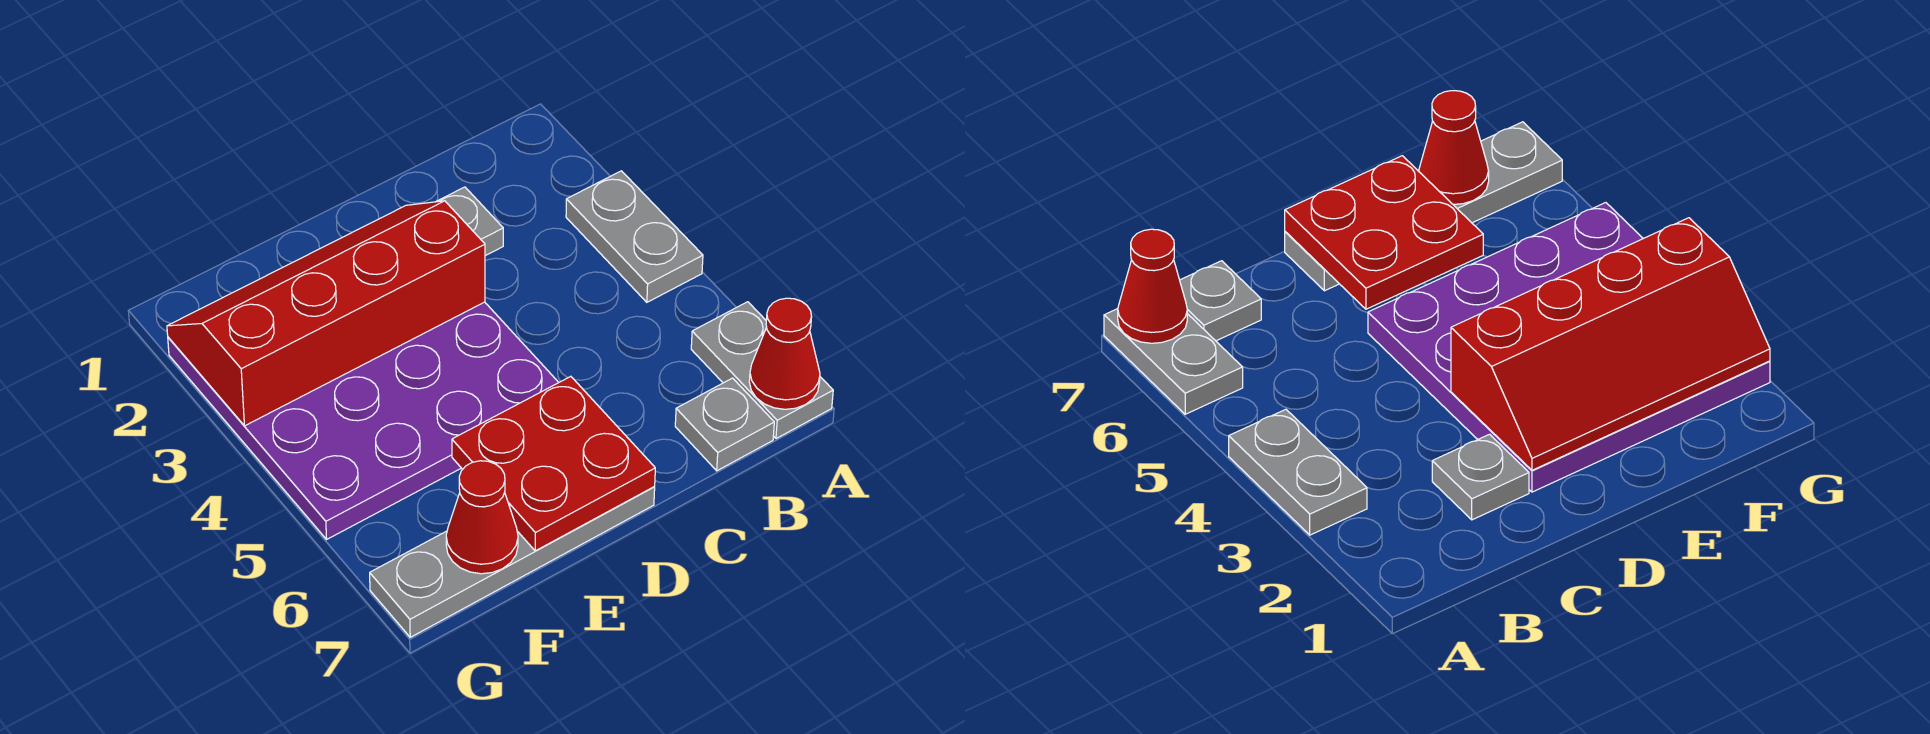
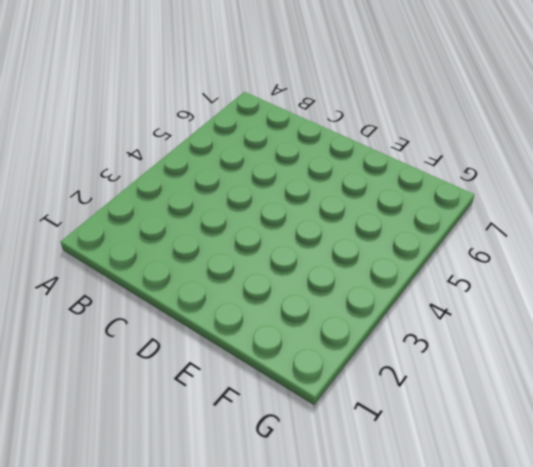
none -> grey 1x2 plate [566,171,703,302]
none -> grey 1x2 plate [691,302,833,439]

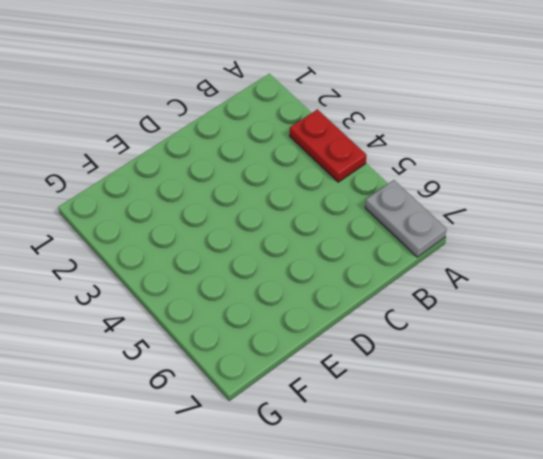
red 1x2 plate [290,109,366,182] -> grey 1x2 plate [566,171,703,302]
none -> grey 1x1 plate [675,378,774,471]
none -> grey 1x1 plate [436,187,503,256]

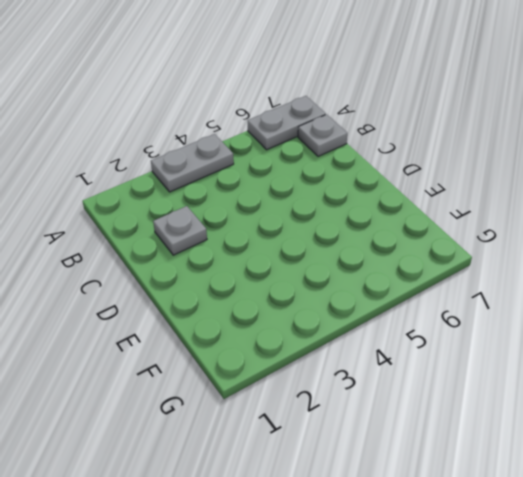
none -> purple 4x4 plate [168,302,559,539]
none -> grey 1x4 plate [370,487,655,637]

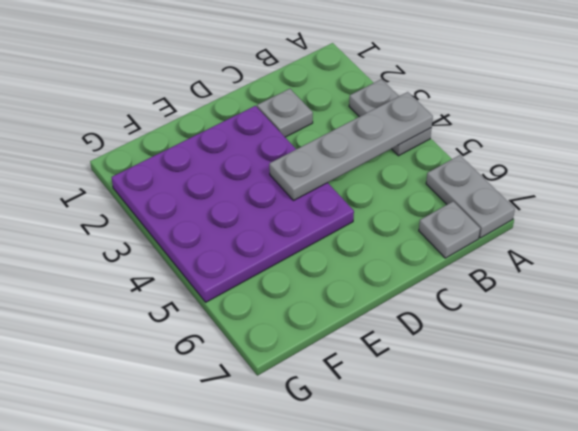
grey 1x4 plate [269,92,433,201] -> grey 1x4 plate moved to [370,487,655,637]
none -> red 1x1 cone [749,298,820,409]
none -> red 2x4 slope [167,201,485,426]

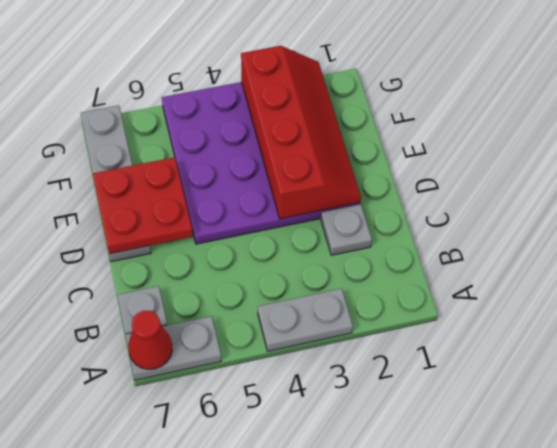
none -> red 1x1 cone [446,461,518,574]

